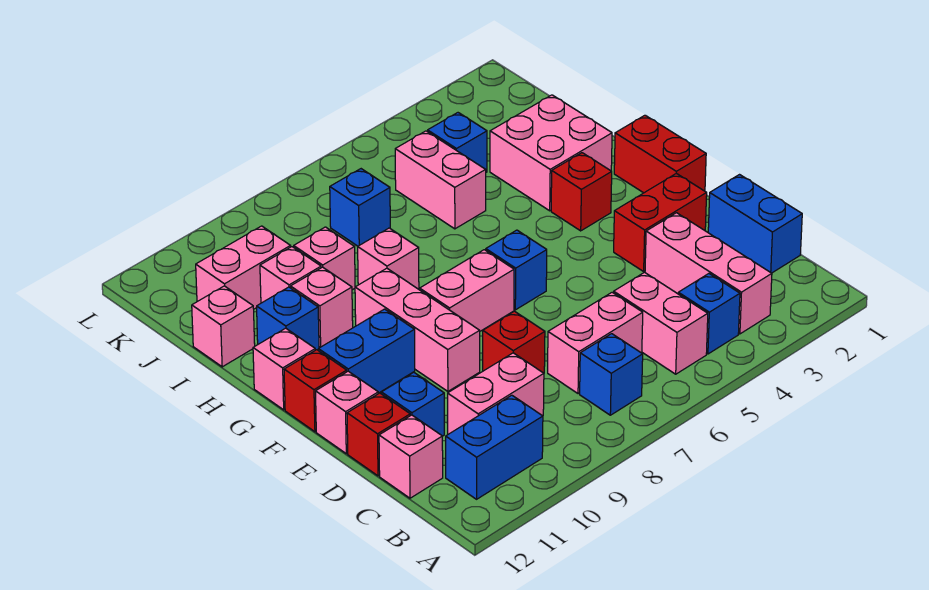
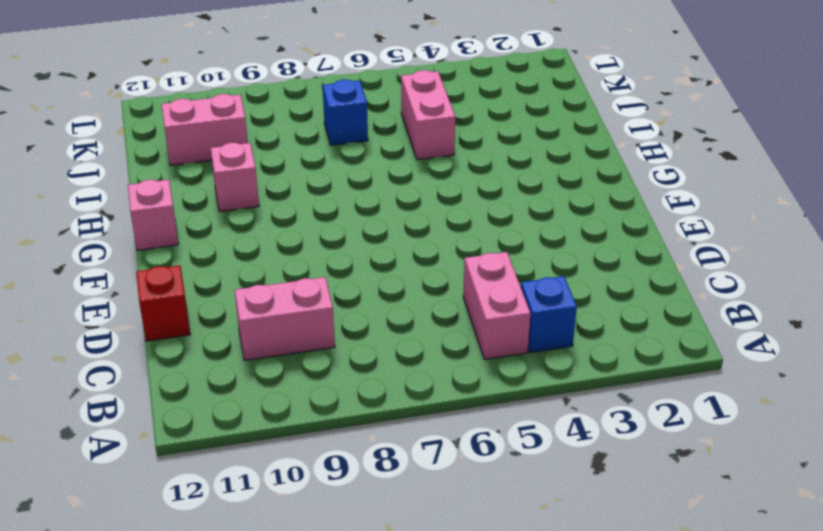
none -> pink 1x3 brick [645,213,772,334]
none -> blue 1x1 brick [580,334,643,415]
none -> blue 1x2 brick [446,395,543,499]
none -> blue 1x2 brick [708,175,802,273]

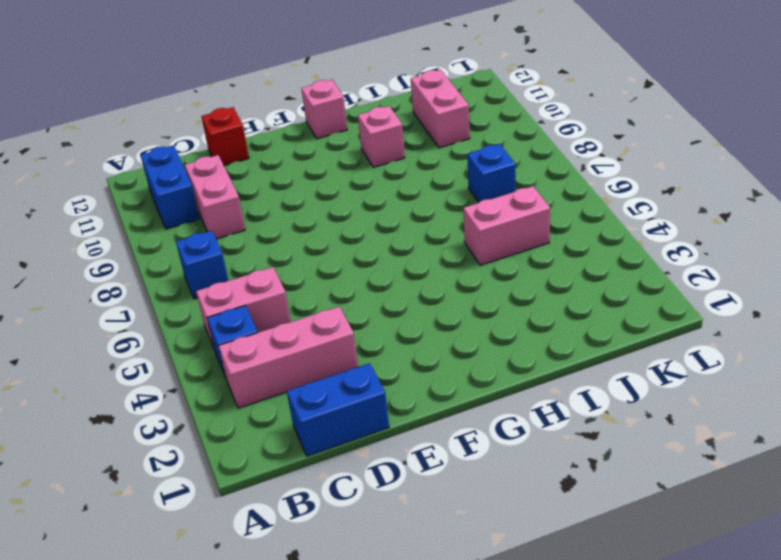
none -> pink 1x2 brick [548,292,643,394]
none -> pink 1x1 brick [379,415,443,498]
none -> red 1x1 brick [483,311,545,373]
none -> blue 1x1 brick [381,372,444,436]

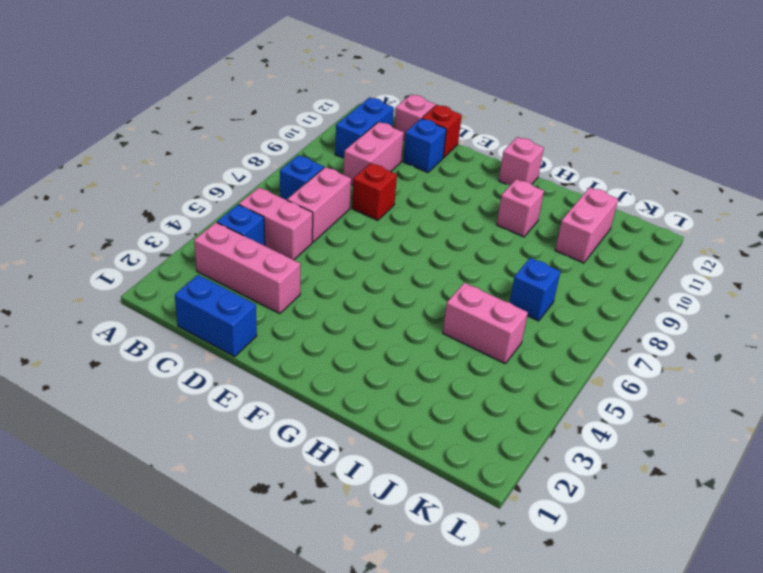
none -> red 1x2 brick [614,173,707,271]
none -> pink 1x3 brick [355,268,480,391]
none -> pink 1x1 brick [316,371,378,454]
none -> red 1x2 brick [614,115,706,193]

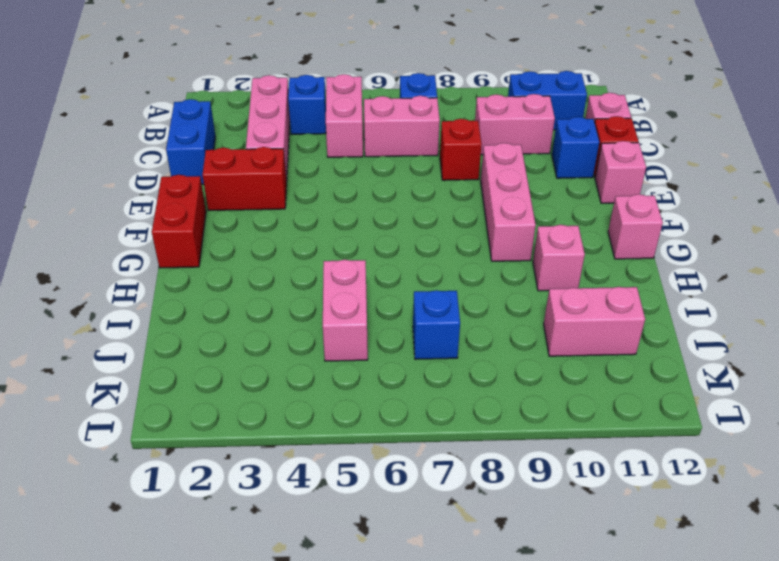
none -> blue 1x1 brick [486,230,547,310]
none -> pink 1x2 brick [420,250,514,331]
none -> blue 1x2 brick [318,309,415,393]
none -> red 1x1 brick [284,350,347,432]

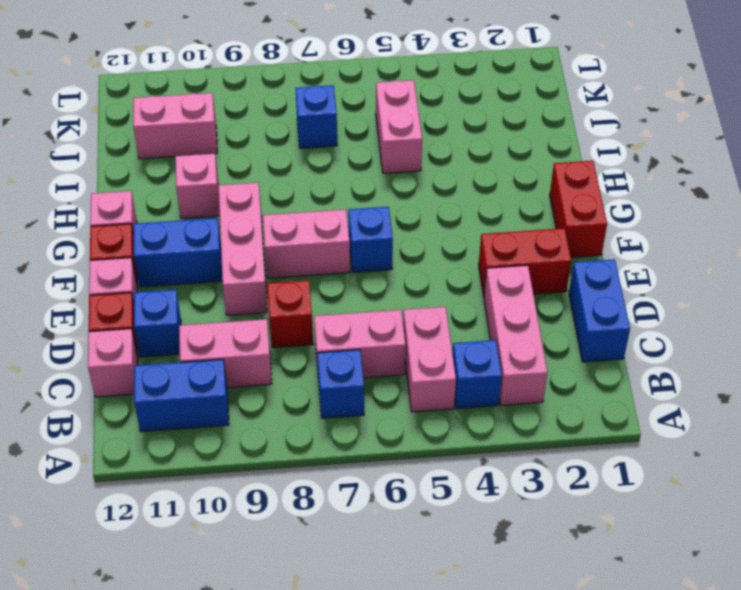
none -> red 1x1 brick [551,153,612,231]
none -> pink 2x2 brick [490,95,612,211]
none -> pink 1x1 brick [358,228,419,289]
none -> blue 1x1 brick [257,287,319,350]

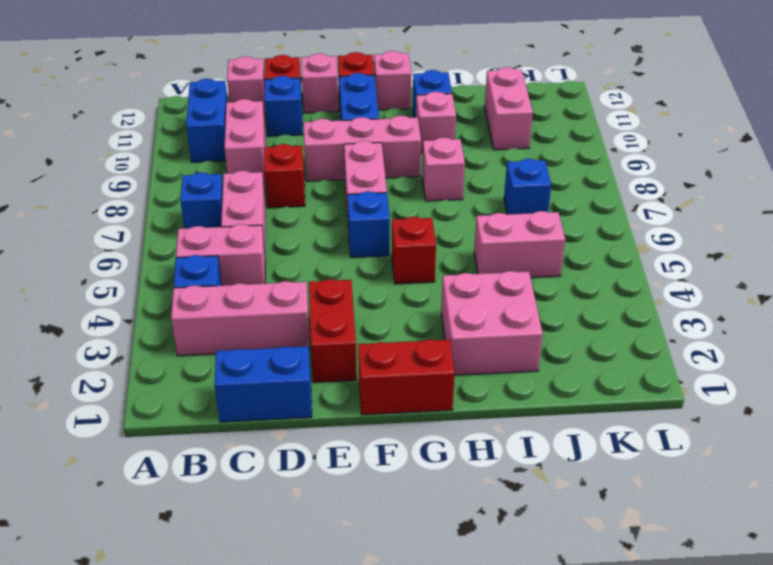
red 1x1 brick [392,217,436,284] -> red 1x1 brick moved to [551,153,612,231]
none -> pink 1x1 brick [294,227,355,290]
none -> pink 1x1 brick [260,247,321,303]
none -> pink 1x1 brick [192,286,255,367]
none -> blue 1x1 brick [428,113,487,172]

